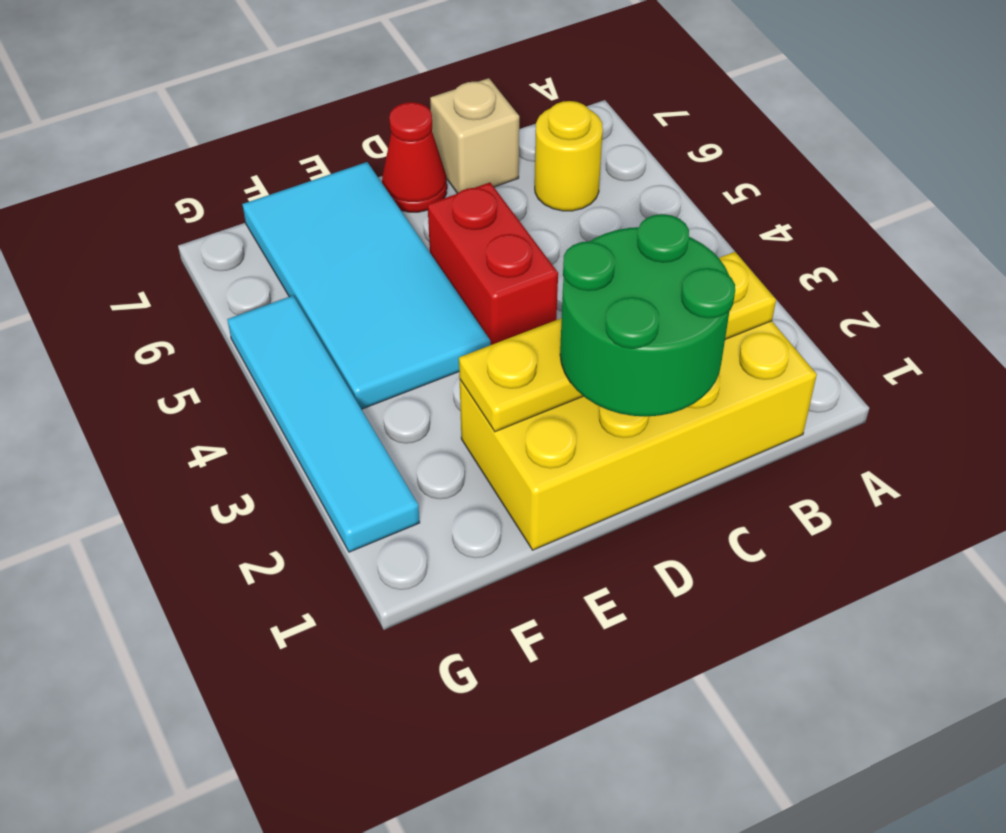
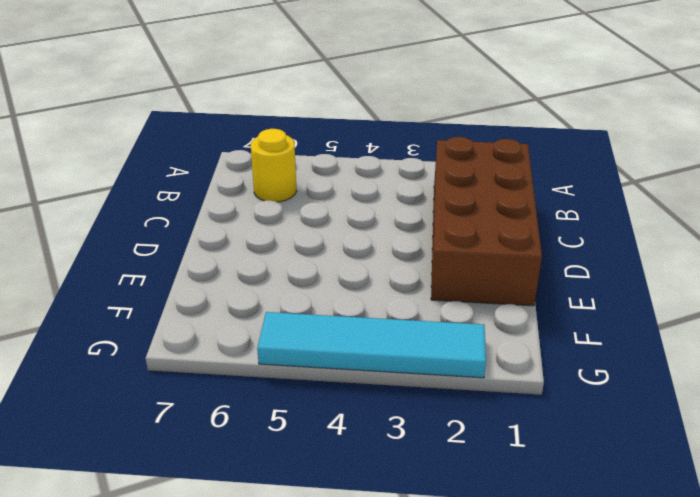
brown 2x4 brick [431,137,542,306] -> yellow 2x4 brick [460,321,817,550]
none -> tan 1x1 brick [430,78,519,194]
none -> red 1x2 brick [428,182,558,345]

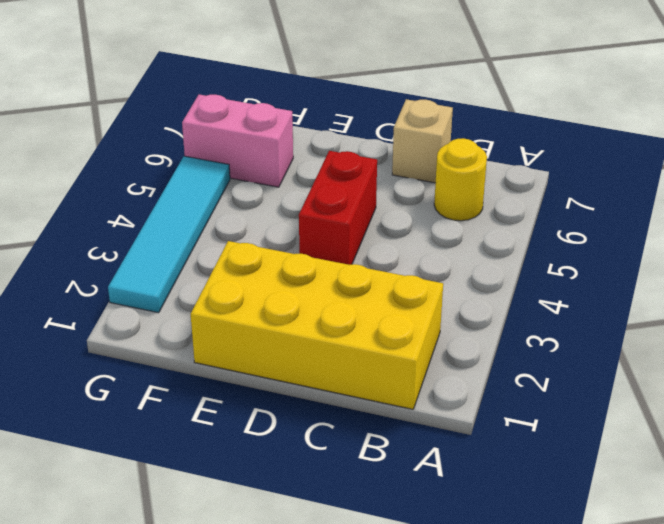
pink 1x2 brick [182,95,293,187] -> cyan 2x4 tile [242,162,490,409]
none -> red 1x1 cone [382,102,447,212]
none -> yellow 1x4 plate [459,252,776,432]

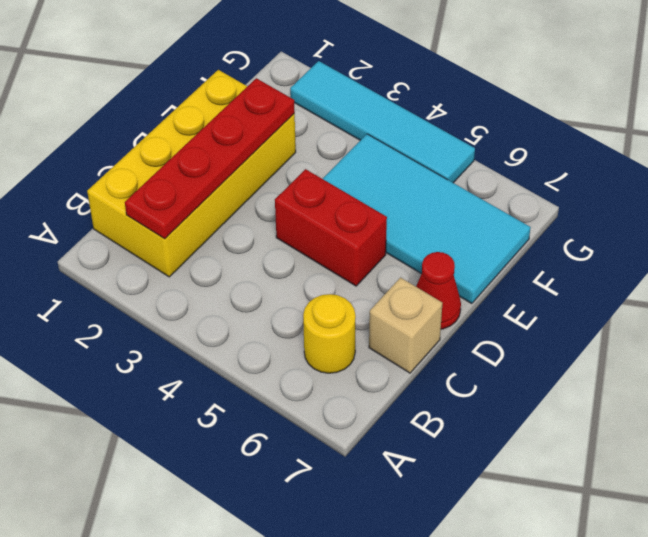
red 1x4 plate [125,78,295,239] -> yellow 1x4 plate [459,252,776,432]
none -> green 2x2 round brick [560,214,735,416]

